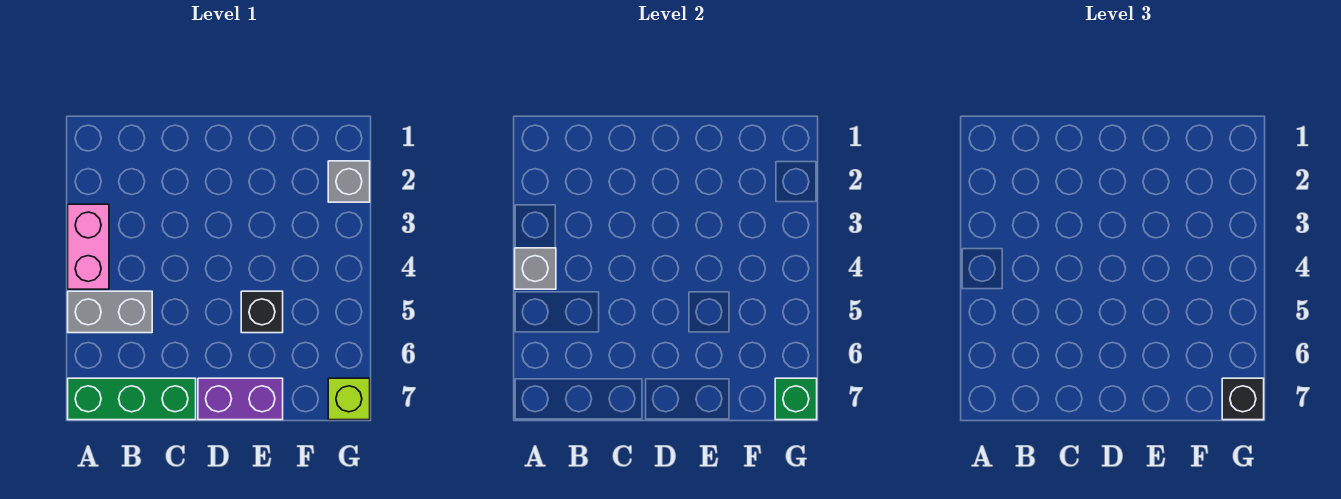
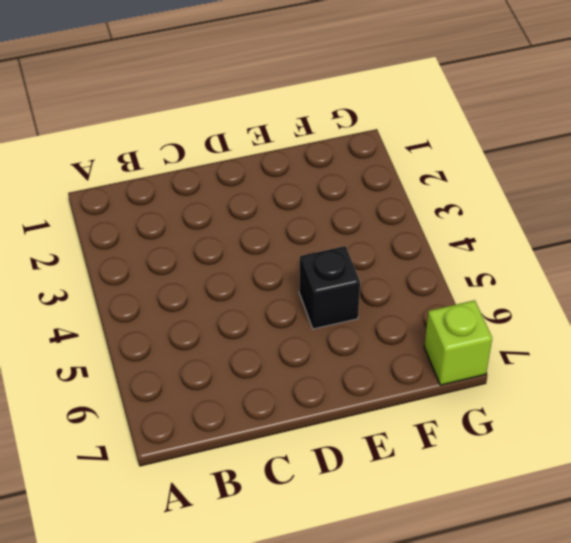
none -> pink 1x2 brick [68,204,109,289]
none -> grey 1x2 brick [68,291,152,333]

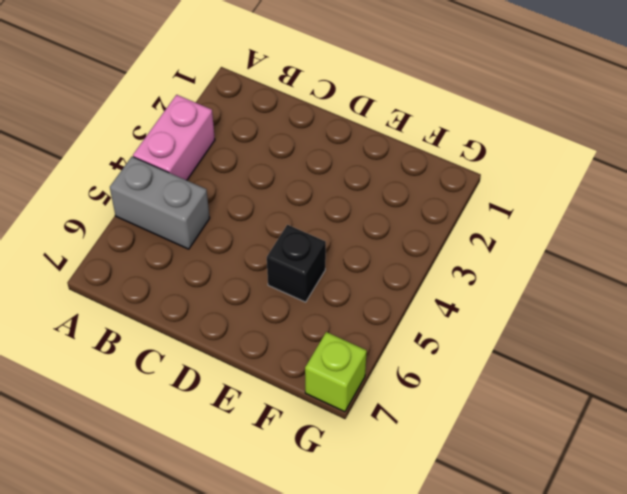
none -> green 1x3 brick [68,378,196,420]
none -> purple 1x2 brick [198,378,283,420]

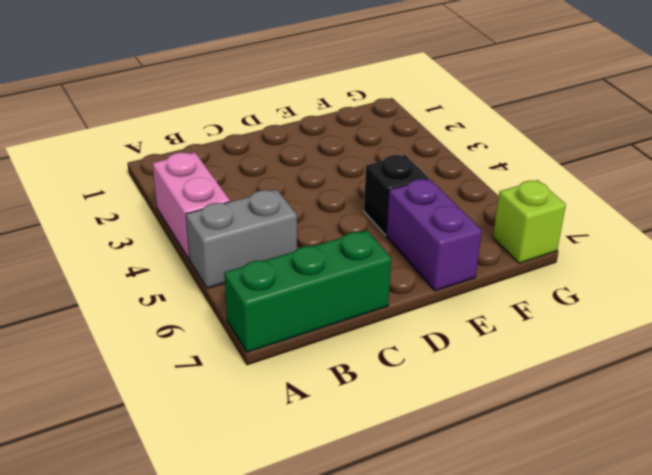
purple 1x2 brick [386,179,482,291] -> purple 1x2 brick turned to [198,378,283,420]
none -> grey 1x1 brick [328,161,370,202]
none -> grey 1x1 brick [515,248,556,289]

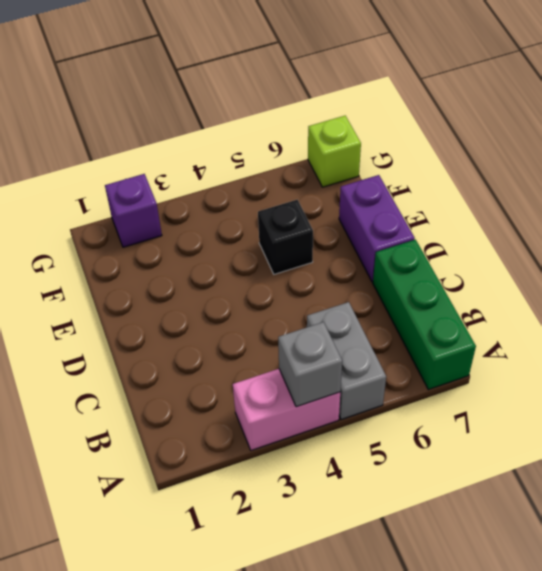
purple 1x1 brick [105,174,162,247] -> grey 1x1 brick [328,161,370,202]
none -> green 1x1 brick [775,378,817,420]
none -> black 1x1 brick [1222,378,1264,420]

